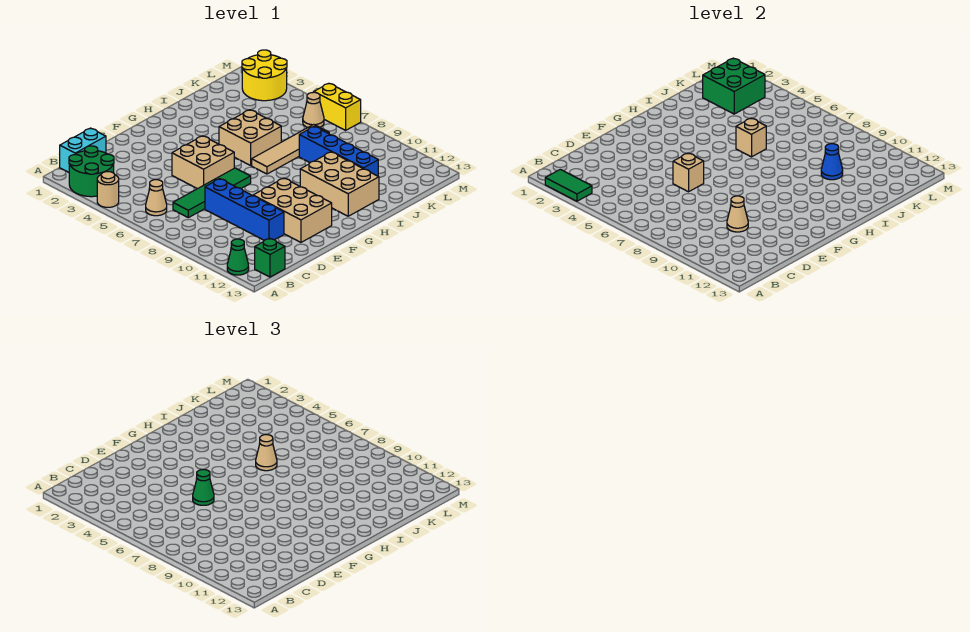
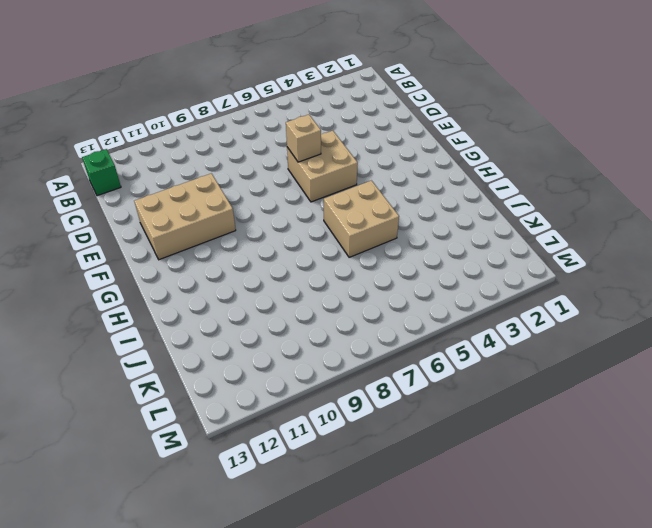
none -> green 2x2 round brick [69,146,114,197]
none -> tan 1x1 round brick [97,172,119,207]
none -> green 1x1 cone [227,239,249,275]

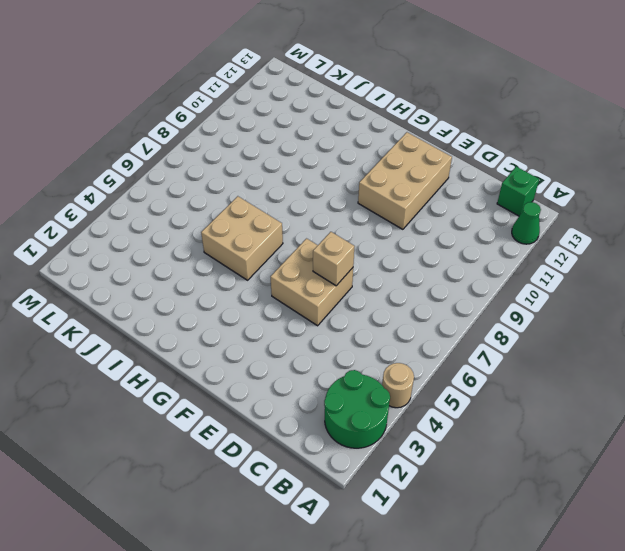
none -> cyan 1x2 brick [60,128,106,172]
none -> tan 1x1 cone [146,180,167,216]
none -> green 1x4 tile [173,168,251,218]

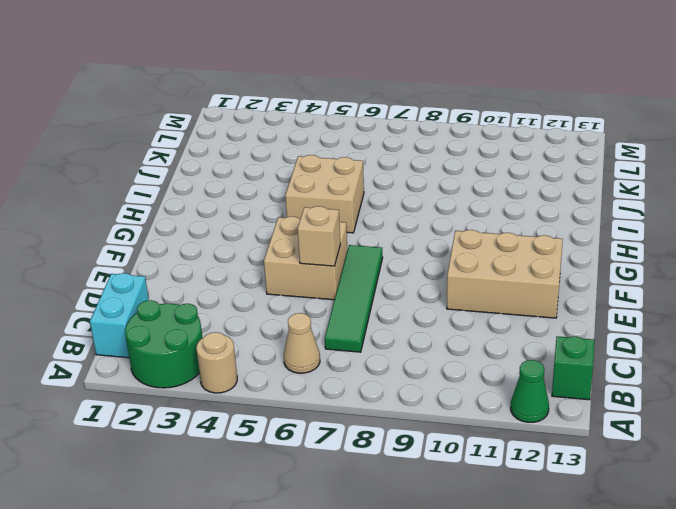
none -> blue 1x4 brick [205,179,284,240]
none -> tan 1x4 tile [252,124,329,174]
none -> tan 2x3 brick [300,152,379,216]

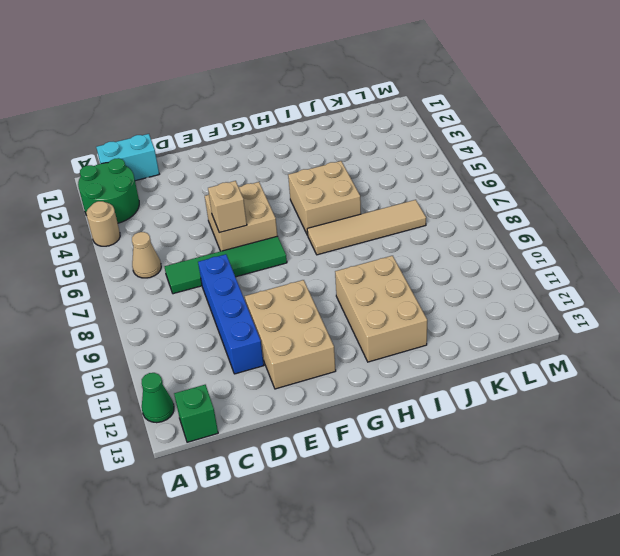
none -> blue 1x4 brick [299,126,378,176]
none -> yellow 2x2 round brick [242,50,287,101]
none -> tan 1x1 cone [303,92,324,128]

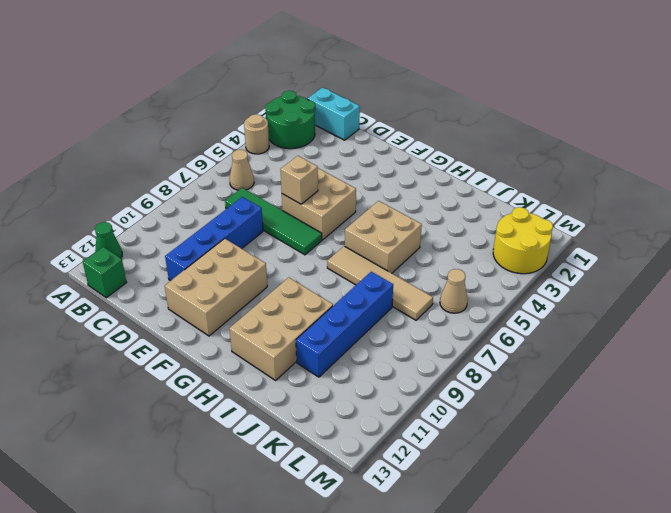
none -> yellow 1x2 brick [314,84,361,130]
none -> green 1x2 tile [545,169,592,201]
none -> tan 1x1 cone [727,196,748,232]

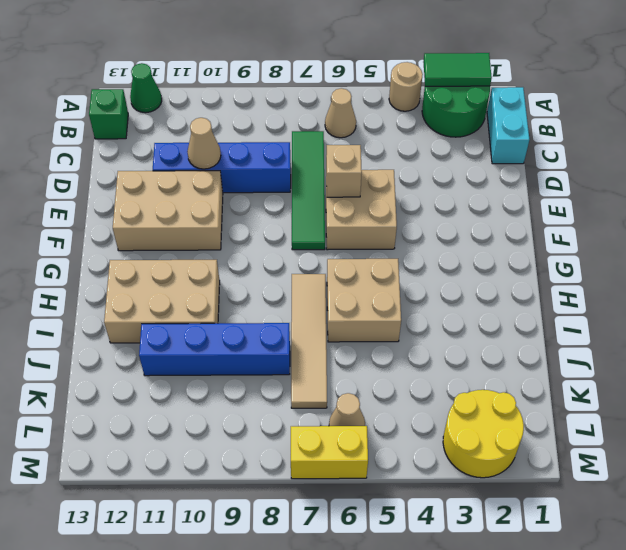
none -> tan 1x1 brick [736,118,766,157]
none -> blue 1x1 cone [821,144,843,180]
none -> green 2x2 brick [703,58,765,114]

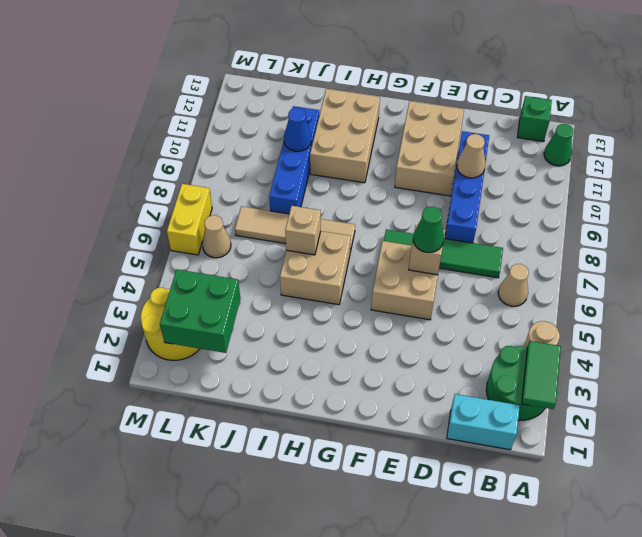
none -> tan 1x1 cone [256,435,277,471]

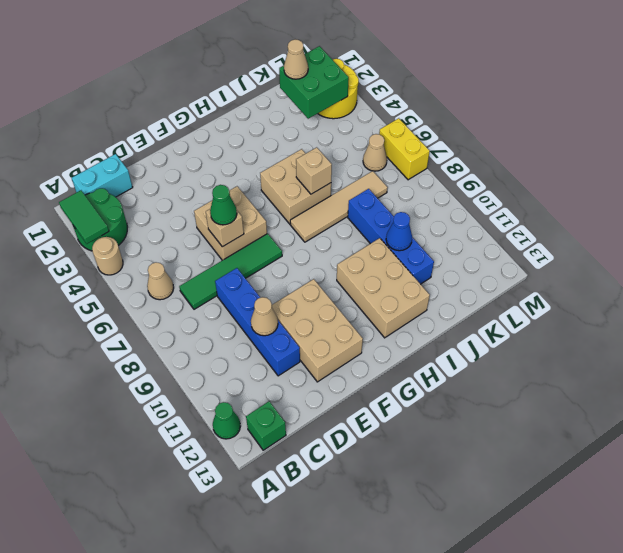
tan 1x1 cone [284,40,308,79] -> tan 1x1 cone moved to [256,435,277,471]

